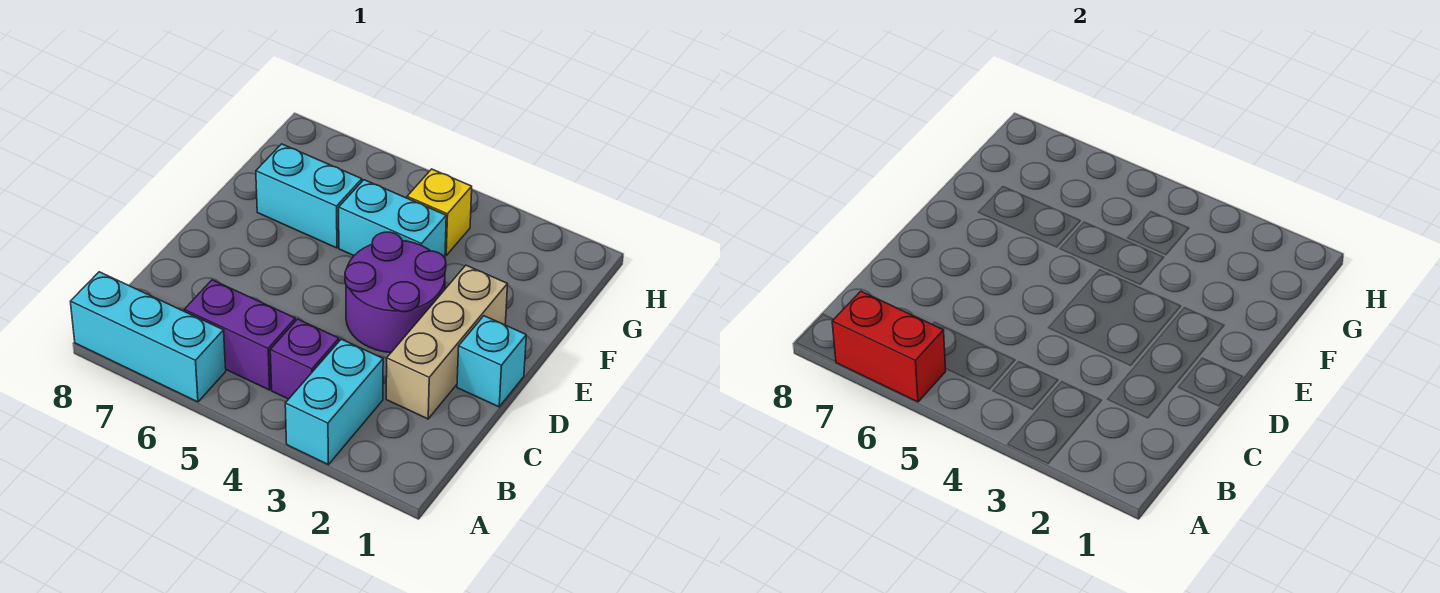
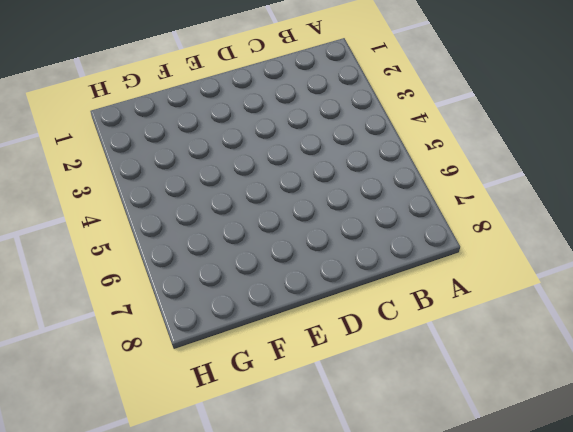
none -> cyan 1x2 brick [285,339,383,465]
none -> cyan 1x3 brick [70,272,226,402]

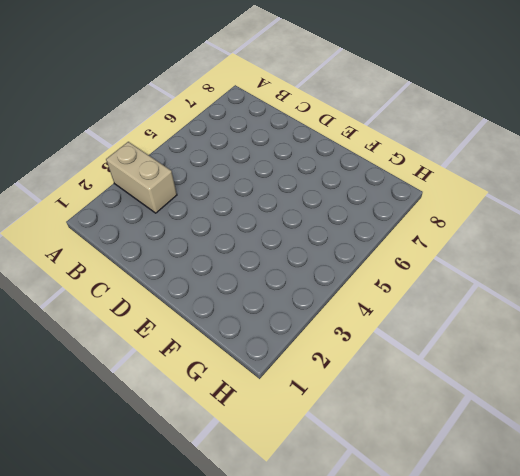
tan 1x2 brick [106,142,177,213] -> cyan 1x2 brick [285,339,383,465]
none -> cyan 1x3 brick [70,272,226,402]
none -> purple 1x1 brick [270,319,339,399]

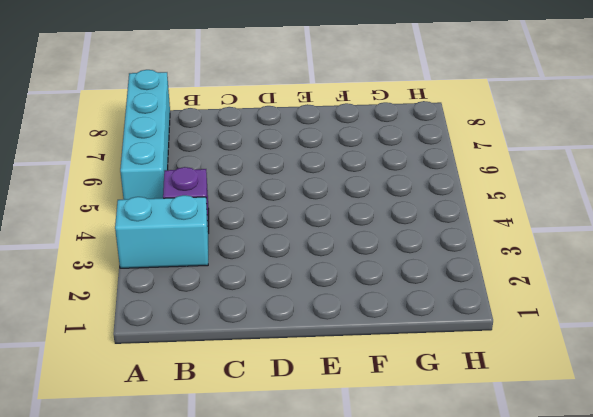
cyan 1x4 brick [120,70,170,199] -> cyan 1x3 brick [70,272,226,402]
none -> purple 1x2 brick [184,280,295,390]
none -> tan 1x3 brick [386,265,508,419]

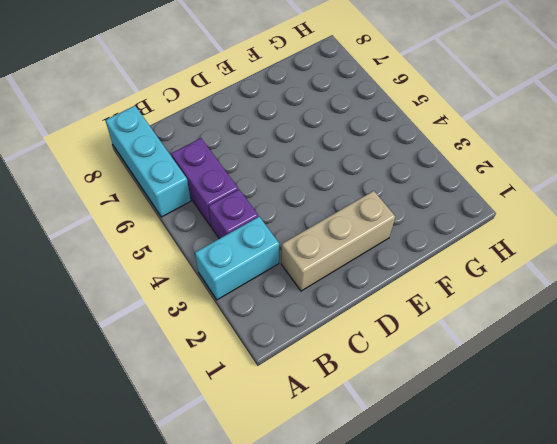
none -> cyan 1x1 brick [457,316,526,407]
none -> purple 2x2 round brick [345,232,446,353]

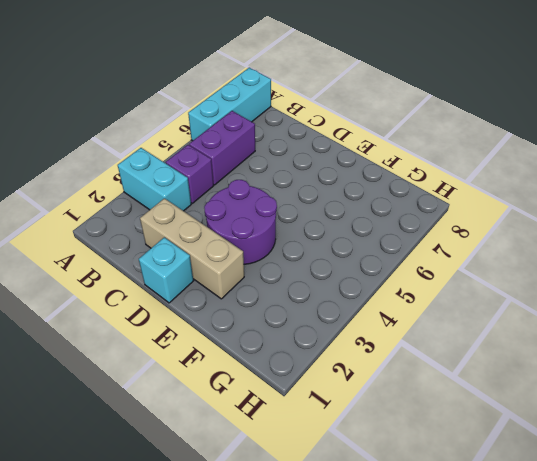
none -> cyan 1x2 brick [339,180,446,258]
none -> cyan 1x2 brick [256,144,362,248]

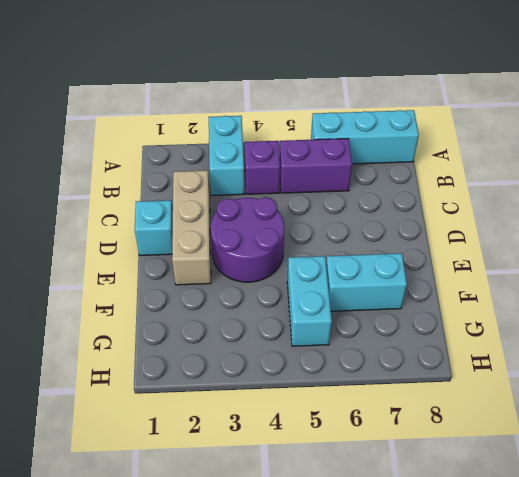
cyan 1x2 brick [287,256,332,346] -> cyan 1x2 brick turned to [339,180,446,258]
none -> yellow 1x1 brick [407,169,472,255]
none -> red 1x2 brick [832,291,946,402]

